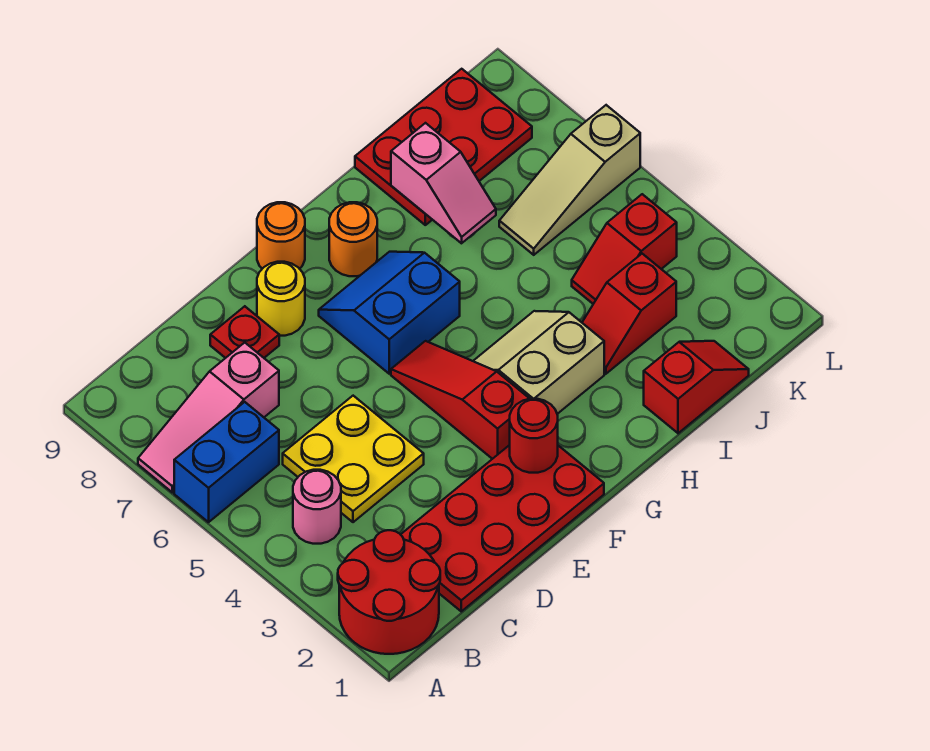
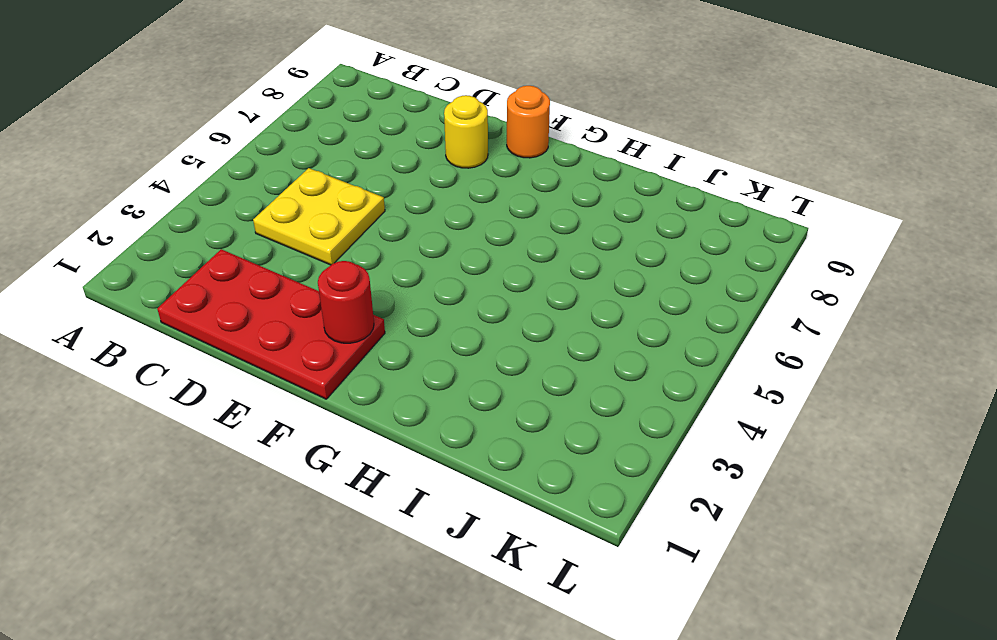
none -> red 2x2 round brick [338,530,440,654]
none -> blue 1x2 brick [174,402,279,522]
none -> pink 1x3 slope [138,343,279,492]

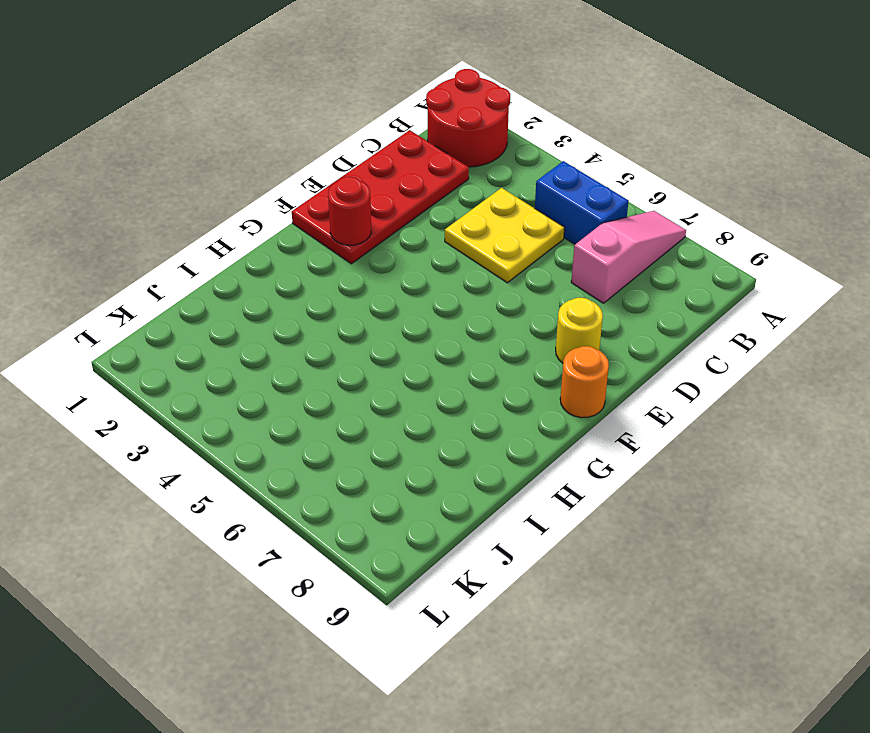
blue 1x2 brick [535,161,629,244] -> blue 1x2 brick turned to [174,402,279,522]
none -> pink 1x1 round brick [293,470,341,544]
none -> red 1x1 plate [210,306,279,358]
none -> red 1x3 slope [391,341,530,459]

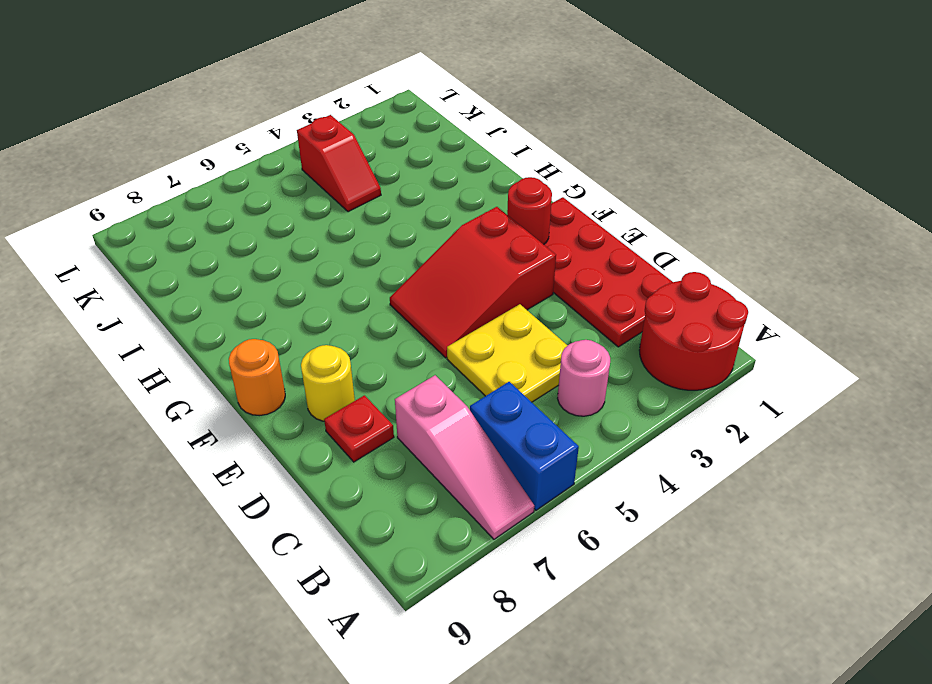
red 2x3 slope [390,207,556,358] -> red 1x3 slope [391,341,530,459]
none -> blue 2x2 slope [319,252,460,374]
none -> tan 2x2 slope [474,311,604,414]
none -> orange 1x1 round brick [329,202,377,276]

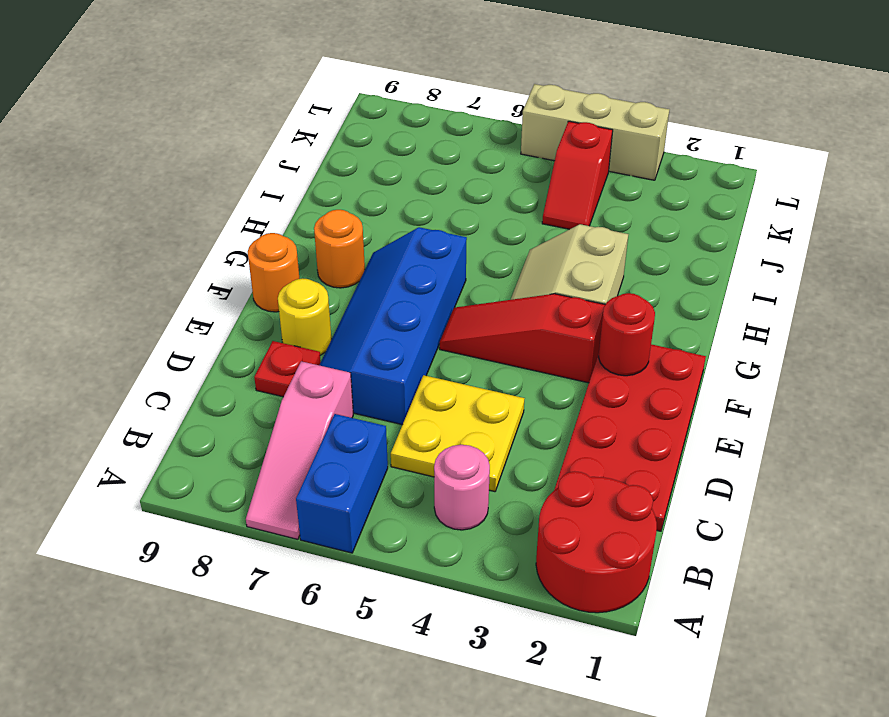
blue 2x4 slope [319,227,467,425] -> blue 2x2 slope [319,252,460,374]
tan 1x3 brick [521,84,669,180] -> none
none -> red 1x2 slope [644,341,749,433]
none -> red 1x2 slope [582,254,676,374]
none -> red 2x3 plate [355,69,532,225]

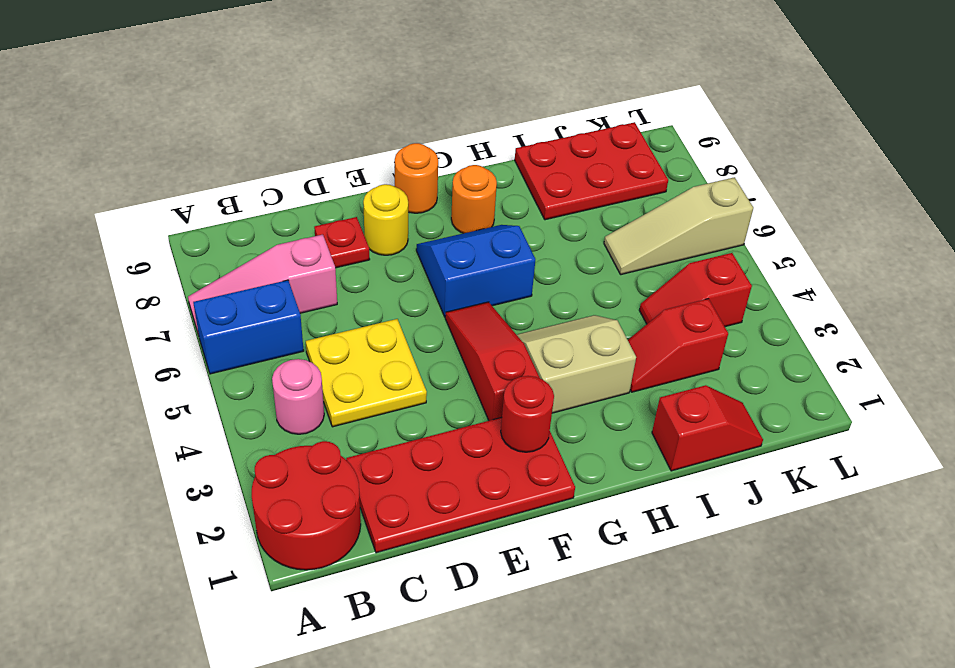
none -> pink 1x2 slope [391,123,496,243]

